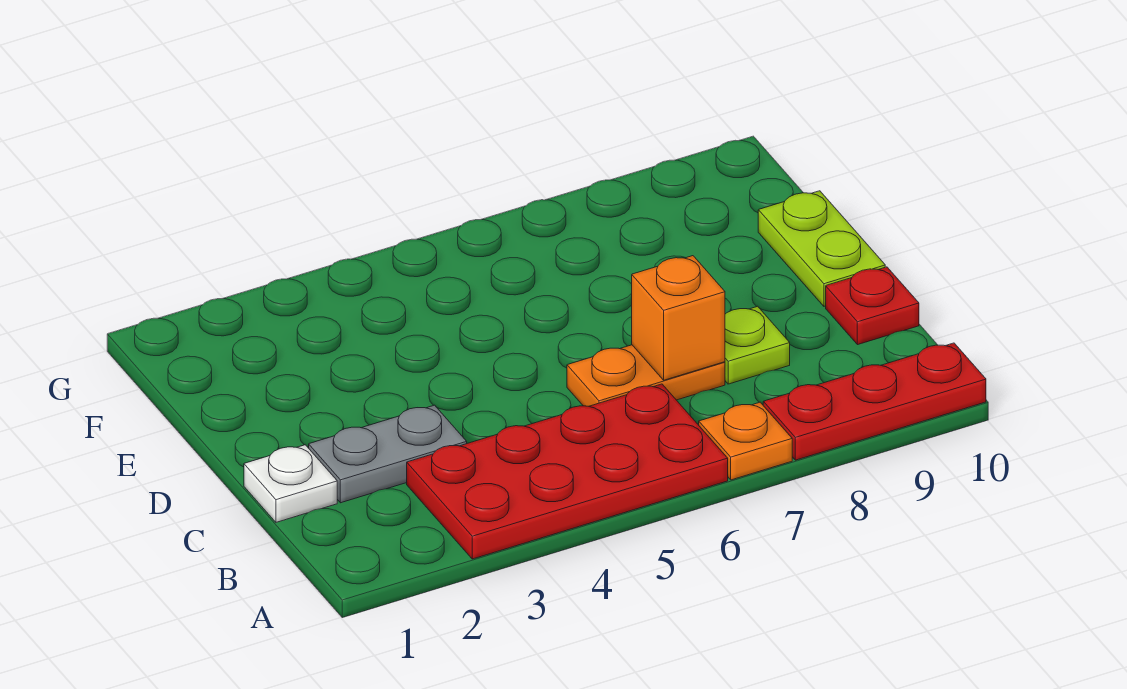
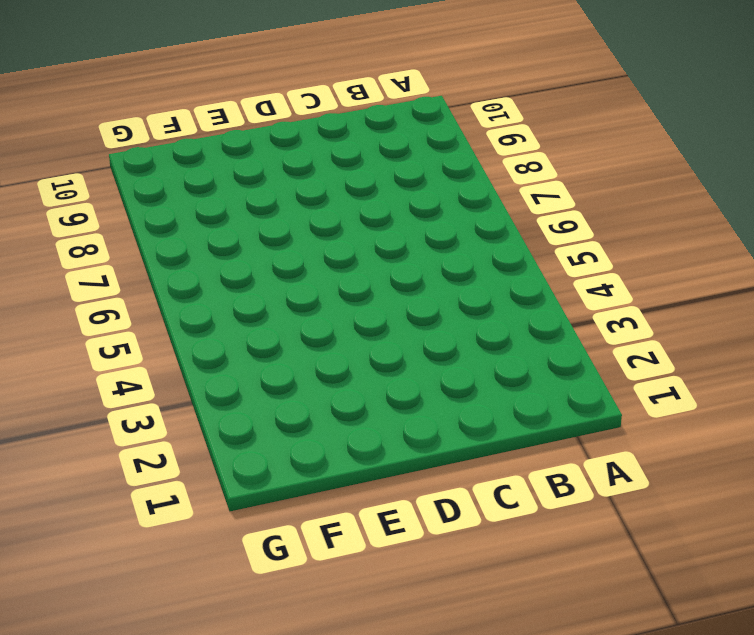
none -> red 2x4 plate [407,384,728,559]
none -> orange 1x1 plate [699,402,792,480]

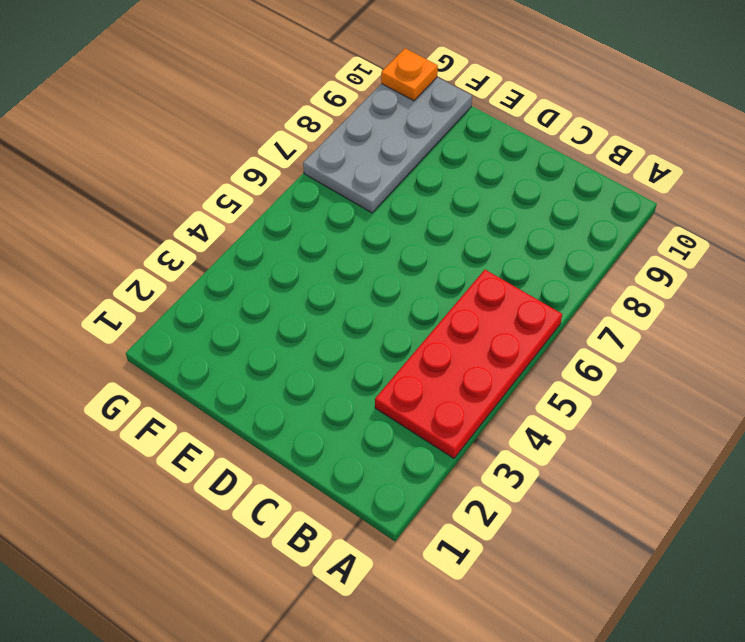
grey 2x4 plate [303,77,472,213] -> none
orange 1x1 plate [381,48,438,101] -> orange 1x1 plate moved to [699,402,792,480]
none -> red 1x3 plate [763,343,986,460]
none -> white 1x1 plate [244,445,337,522]

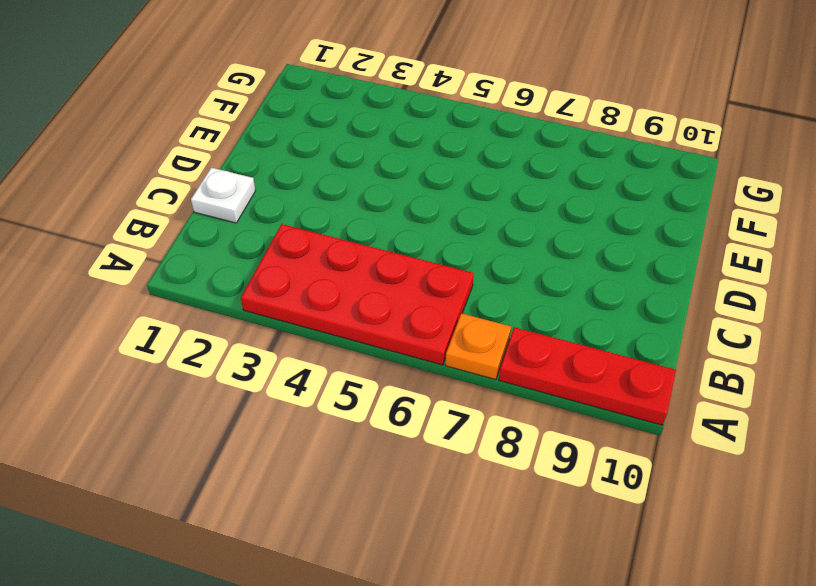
none -> grey 1x2 plate [309,405,467,503]
none -> orange 1x2 plate [567,345,725,406]

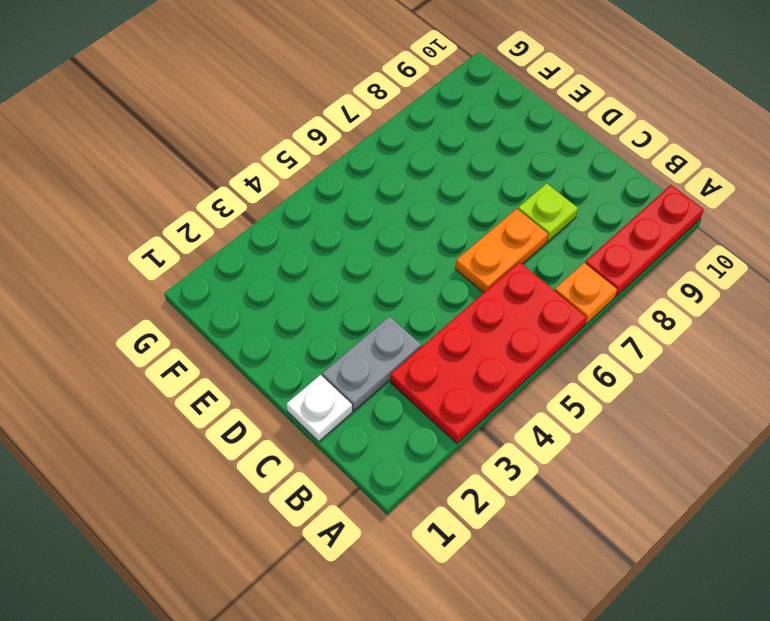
none -> red 1x1 plate [826,267,919,345]
none -> lime 1x2 plate [758,191,885,306]

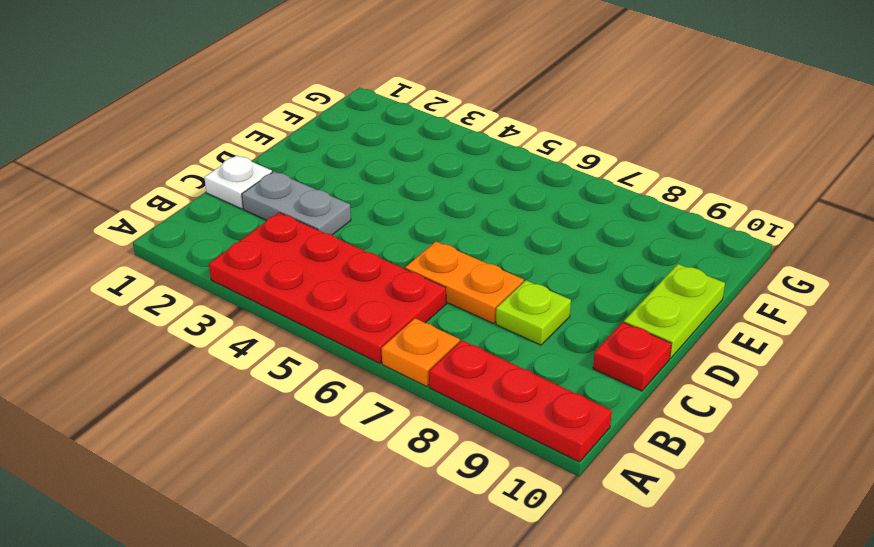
none -> orange 1x1 brick [632,256,725,380]

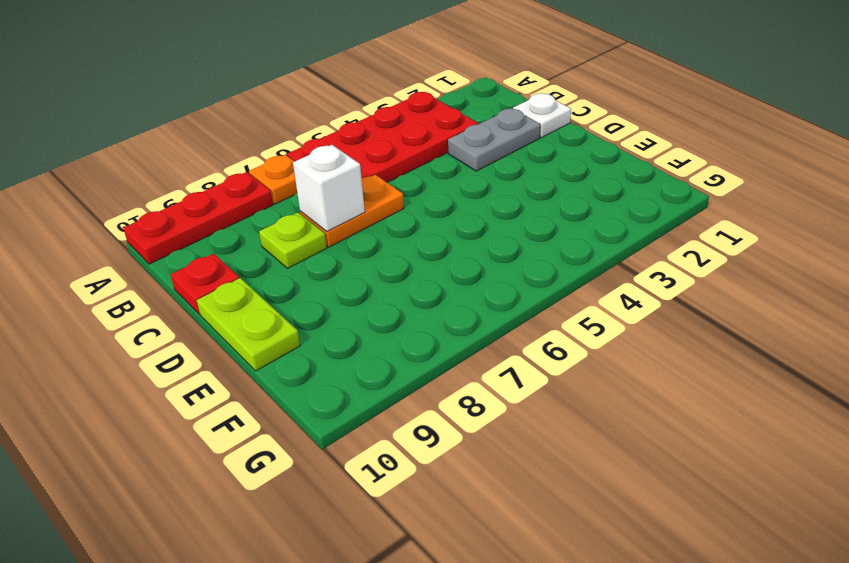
white 1x1 brick [293,145,365,232] -> orange 1x1 brick [632,256,725,380]

